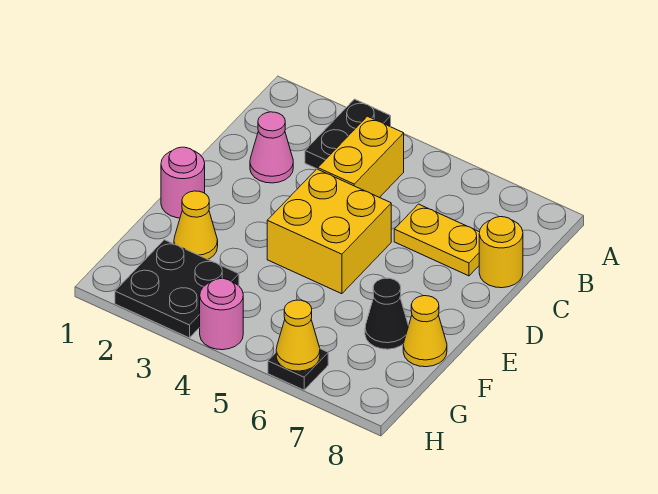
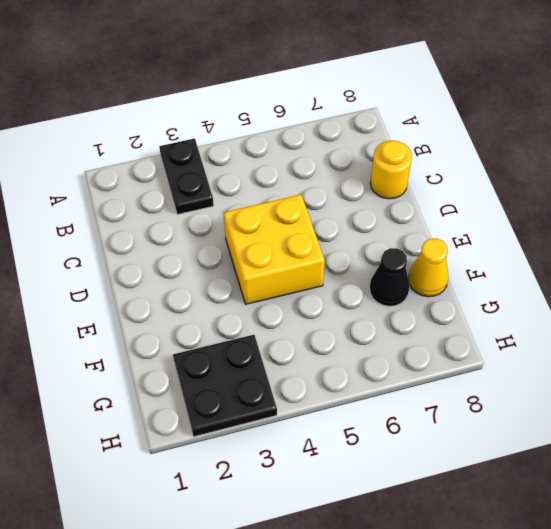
none -> yellow 1x2 brick [318,116,404,198]
none -> pink 1x1 cone [250,112,293,183]
none -> yellow 1x2 plate [394,204,480,276]

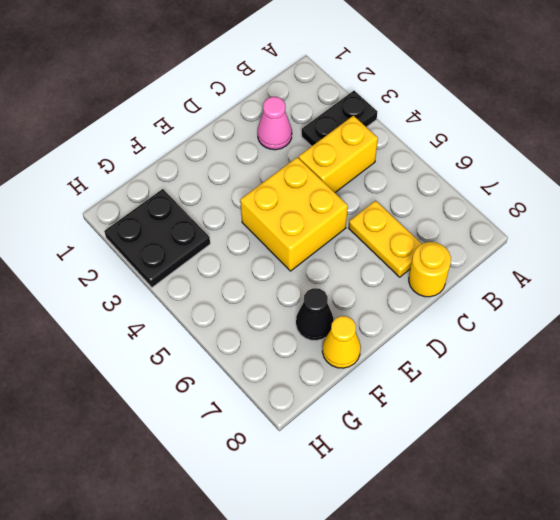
none -> pink 1x1 round brick [161,147,205,218]
none -> yellow 1x1 cone [174,191,218,259]
none -> pink 1x1 round brick [200,279,243,350]

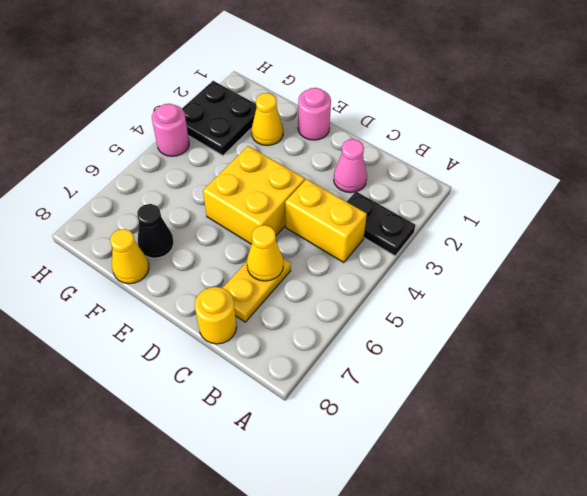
yellow 1x1 cone [247,225,283,281] -> yellow 1x1 cone moved to [276,300,320,371]
none -> black 1x1 plate [268,349,328,390]

